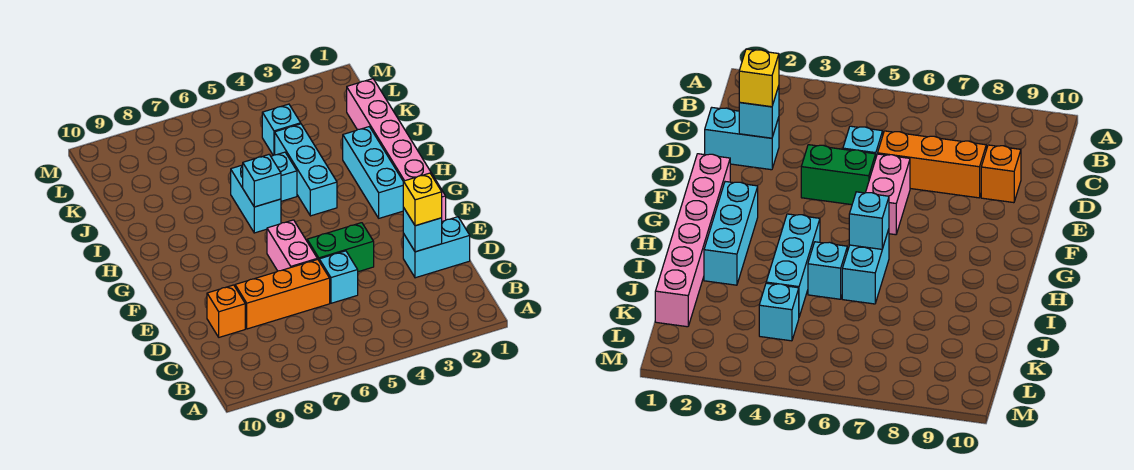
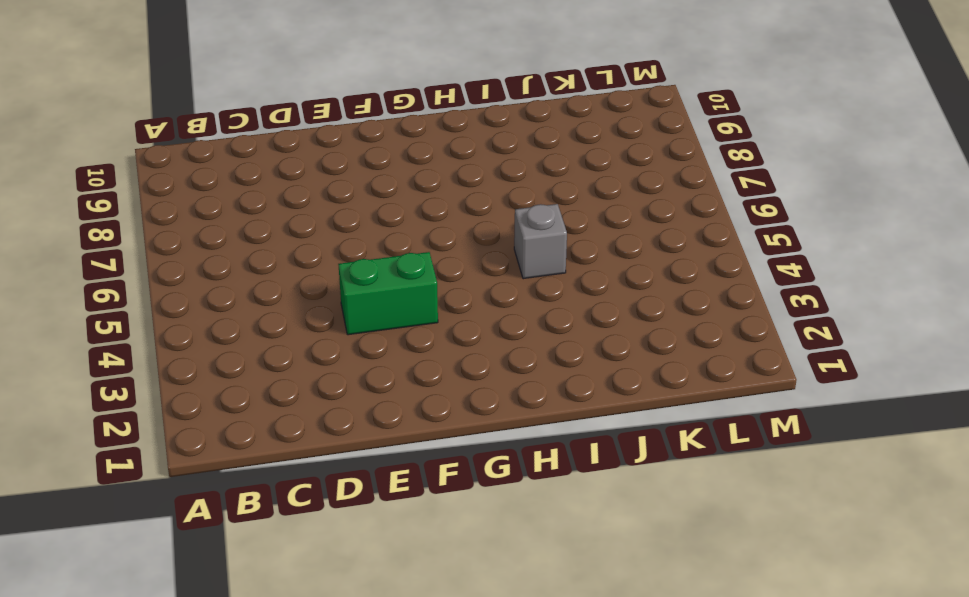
green 1x2 brick [338,252,438,335] -> green 1x2 brick turned to [307,223,374,272]
grey 1x1 brick [514,204,567,279] -> cyan 1x1 brick [271,152,297,201]
none -> cyan 1x2 brick [403,217,470,278]
none -> cyan 1x1 brick [319,251,358,303]
none -> orange 1x3 brick [235,259,330,329]

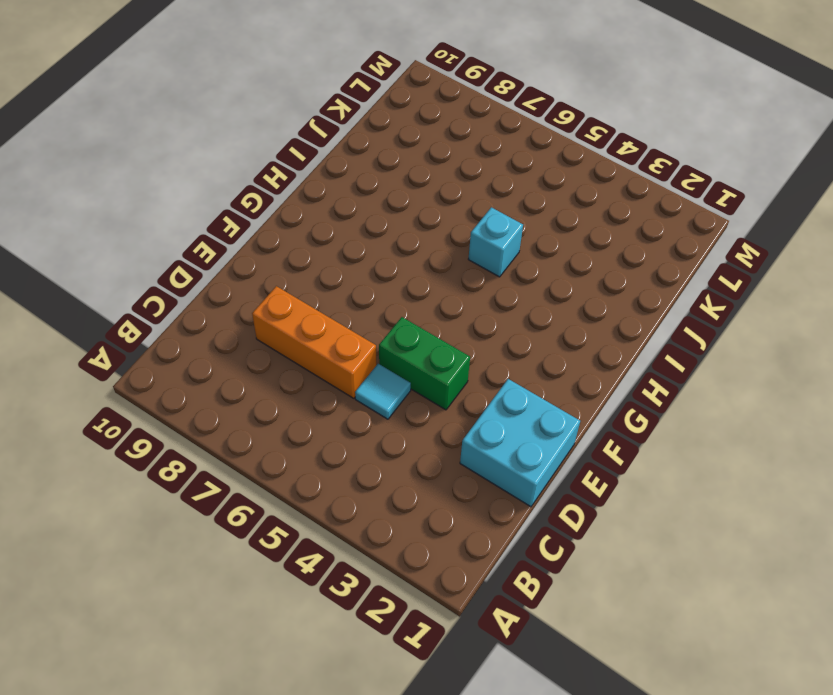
cyan 2x2 brick [460,379,580,507] -> cyan 1x2 brick [403,217,470,278]
cyan 1x1 tile [355,364,411,419] -> cyan 1x1 brick [319,251,358,303]
none -> orange 1x1 brick [207,285,245,337]
none -> pink 1x2 brick [267,220,317,271]
none -> pink 1x6 brick [347,79,446,221]

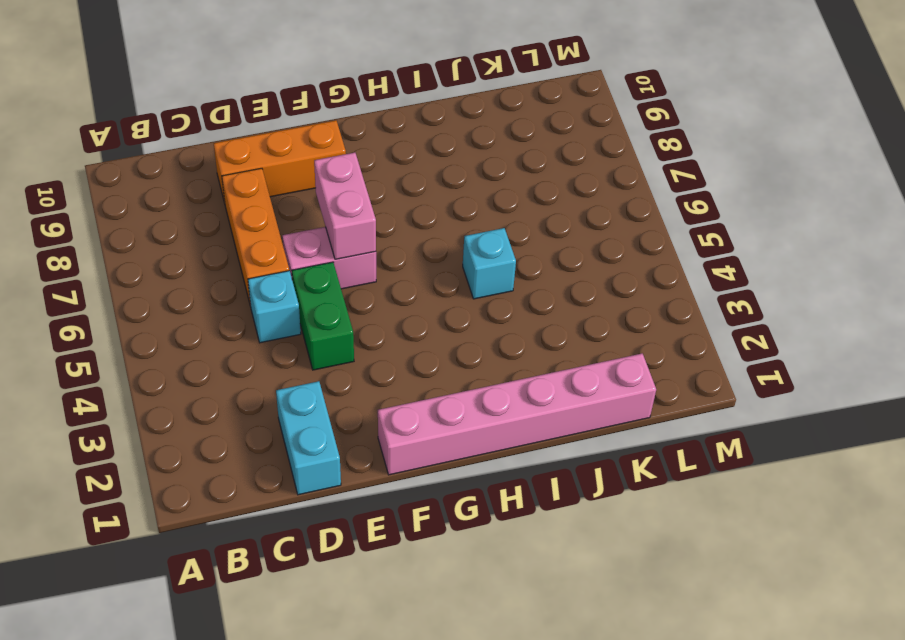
orange 1x3 brick [214,120,346,203] -> orange 1x1 brick [207,285,245,337]
pink 1x2 brick [314,153,376,259] -> none
none -> cyan 1x3 brick [343,127,404,218]
none -> cyan 1x3 brick [275,124,337,216]
none -> cyan 1x2 brick [231,165,281,233]

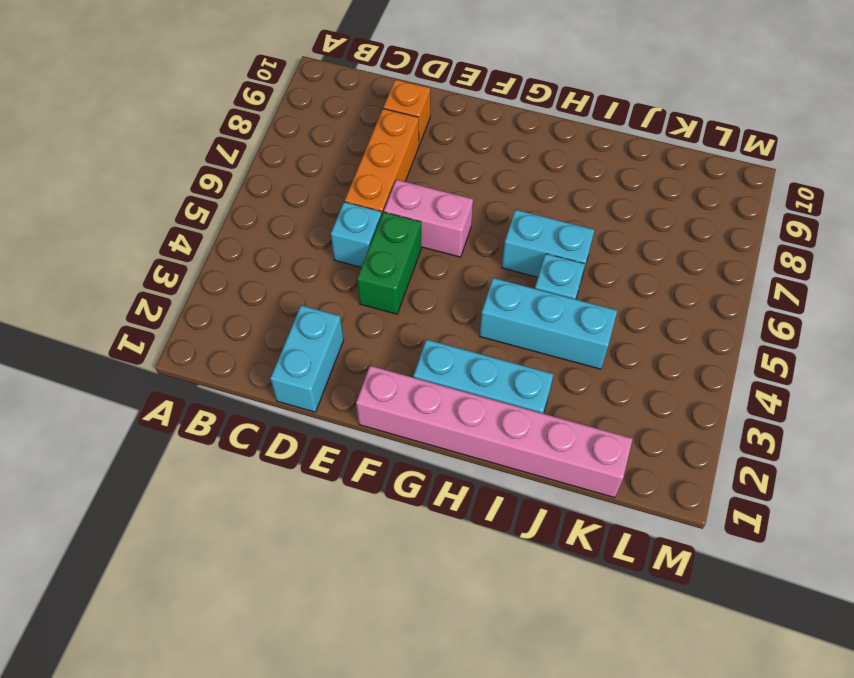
none -> cyan 1x1 brick [262,104,301,155]
none -> cyan 1x1 brick [403,208,442,252]
none -> cyan 1x1 brick [243,155,281,207]

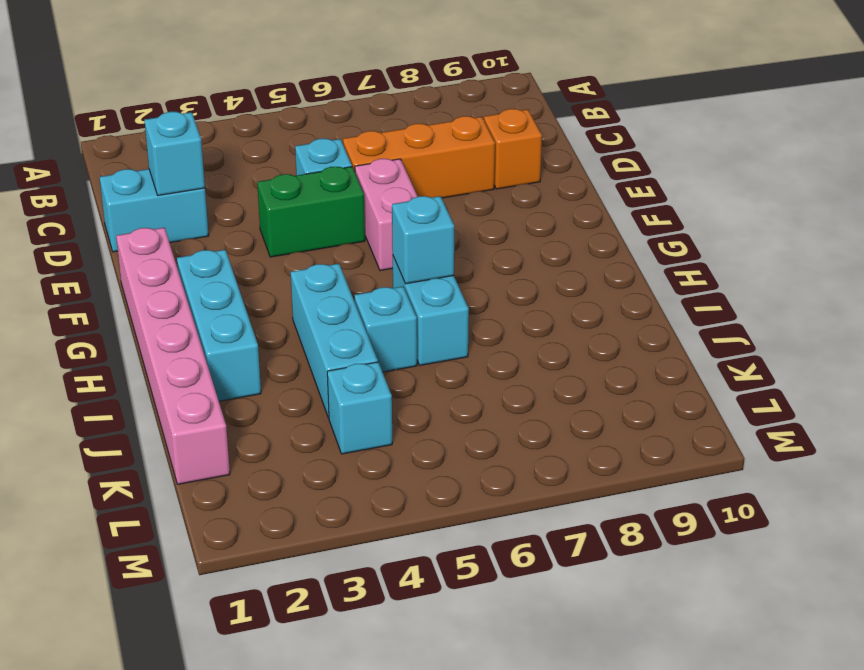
none -> yellow 1x1 brick [403,173,442,226]

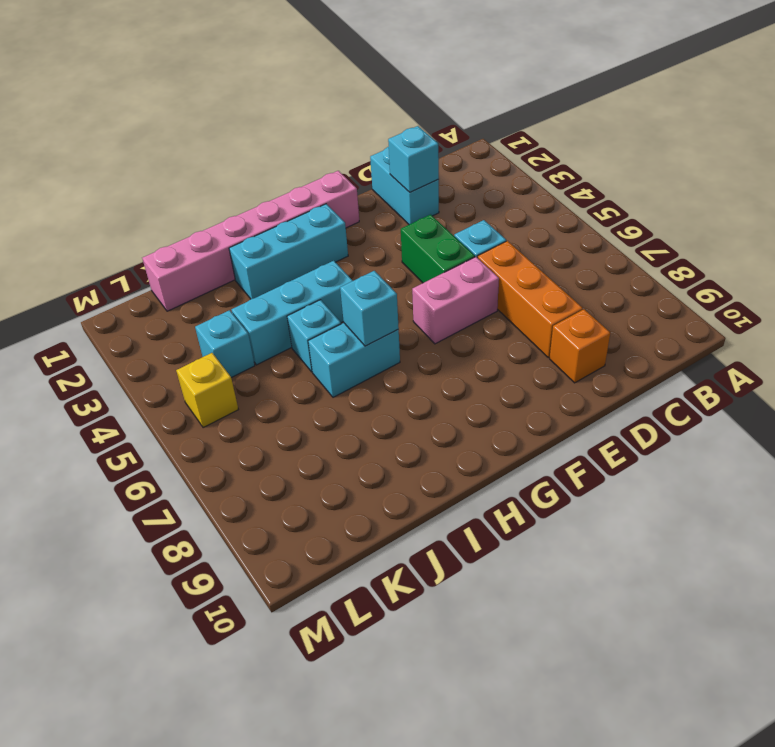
yellow 1x1 brick [176,353,238,428] -> yellow 1x1 brick moved to [403,173,442,226]

